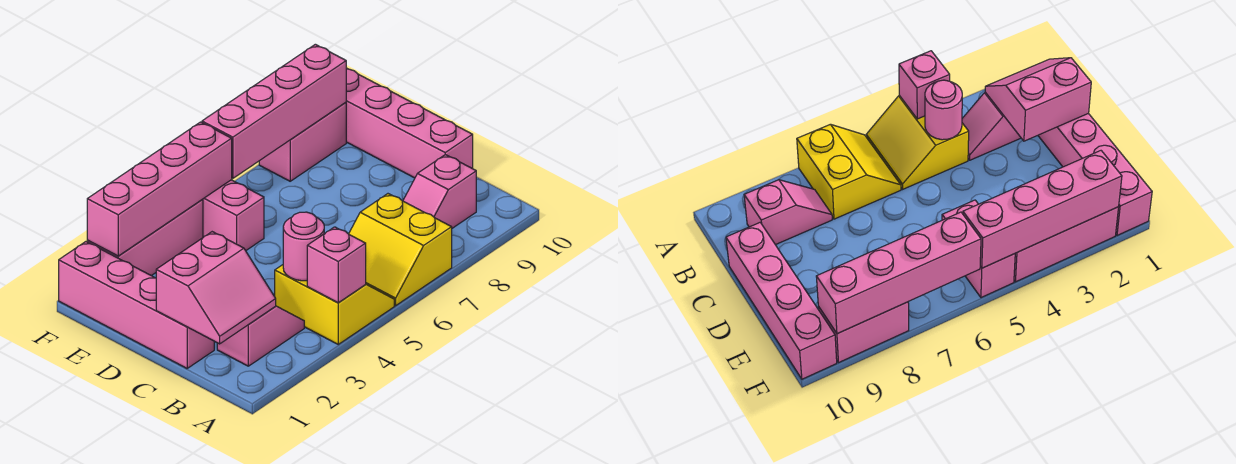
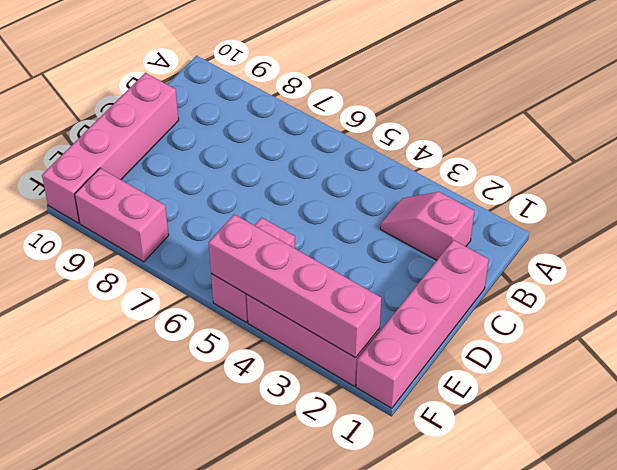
none -> yellow 2x2 slope [275,265,394,344]
none -> yellow 2x2 slope [349,194,452,306]
none -> pink 1x2 slope [403,155,476,228]

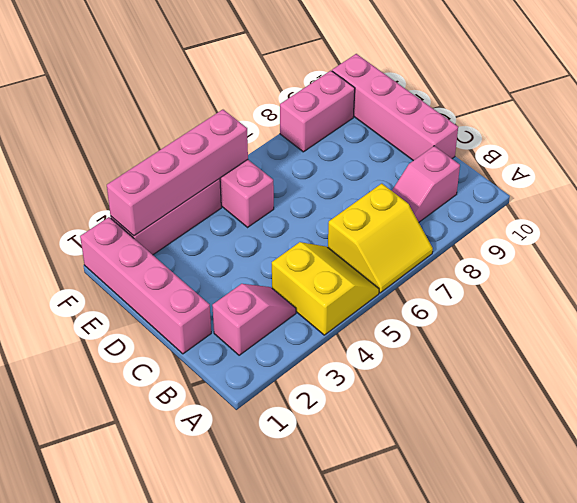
yellow 2x2 slope [328,184,433,293] -> yellow 2x2 slope turned to [349,194,452,306]
none -> pink 1x1 brick [307,227,366,303]
none -> pink 2x2 slope [156,232,276,344]
none -> pink 1x1 round brick [283,212,324,281]

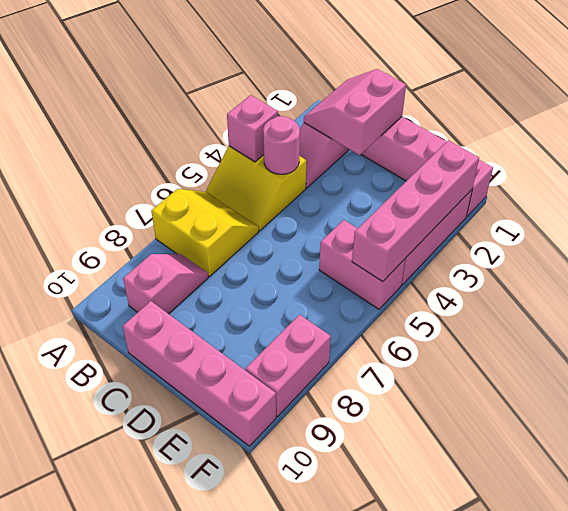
none -> pink 1x4 brick [202,44,346,178]

